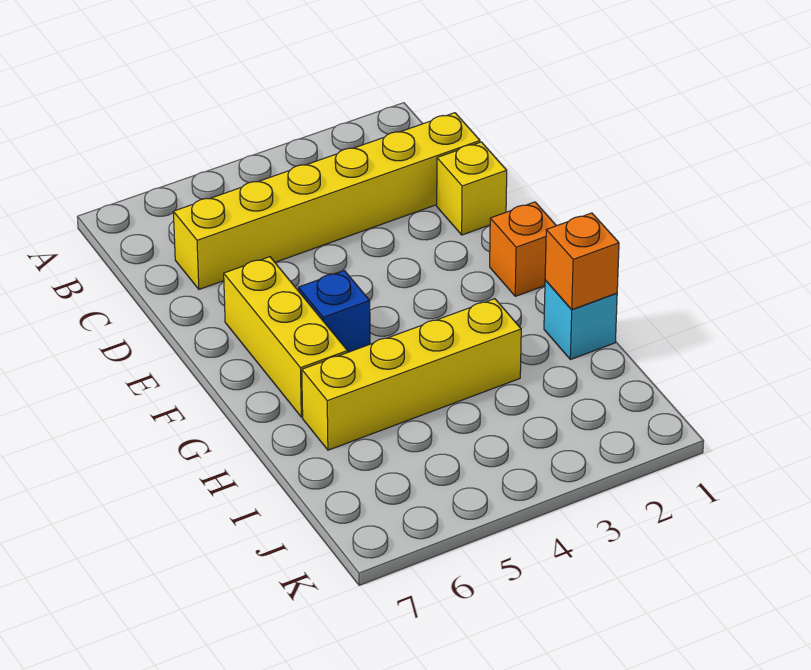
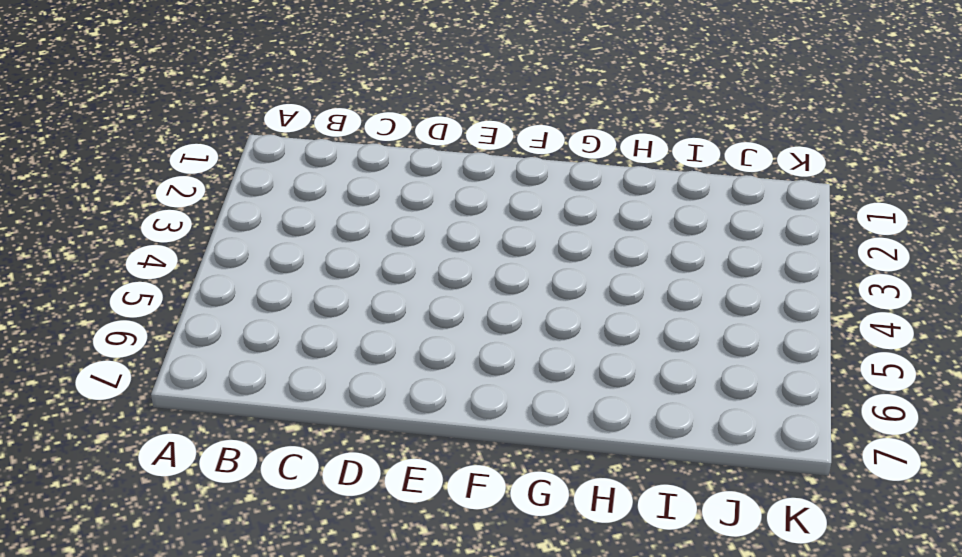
none -> yellow 1x6 brick [173,113,480,289]
none -> yellow 1x1 brick [437,142,507,235]

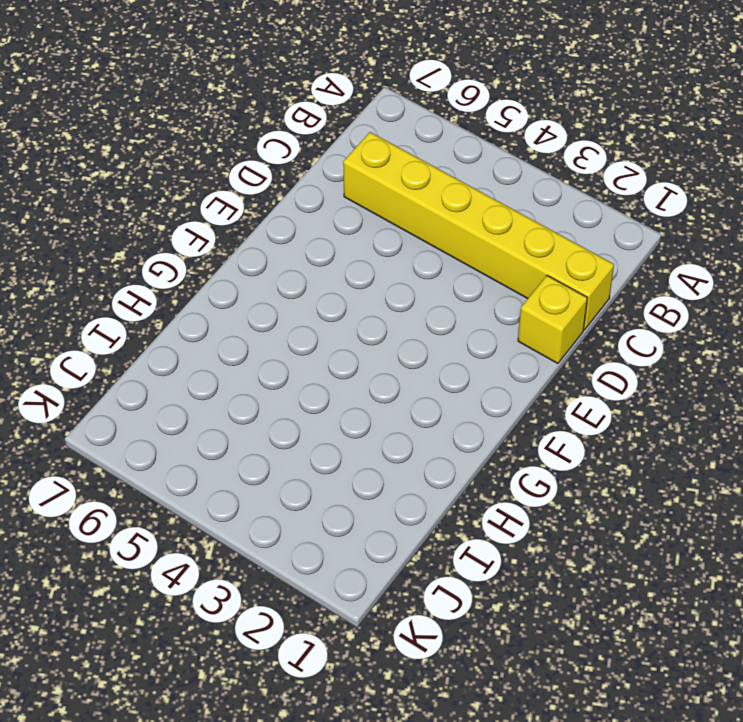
none -> yellow 1x3 brick [224,257,348,417]
none -> orange 1x1 brick [490,202,556,296]

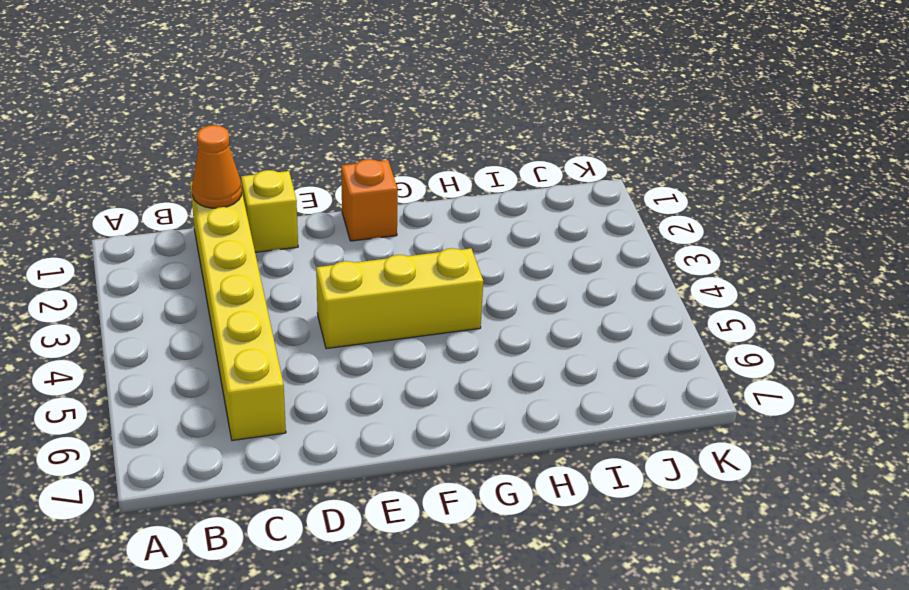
orange 1x1 cone [192,125,242,208] -> none
yellow 1x3 brick [316,248,483,349] -> yellow 1x3 brick moved to [224,257,348,417]
none -> blue 1x1 brick [298,271,370,352]
none -> cyan 1x1 brick [544,280,617,360]

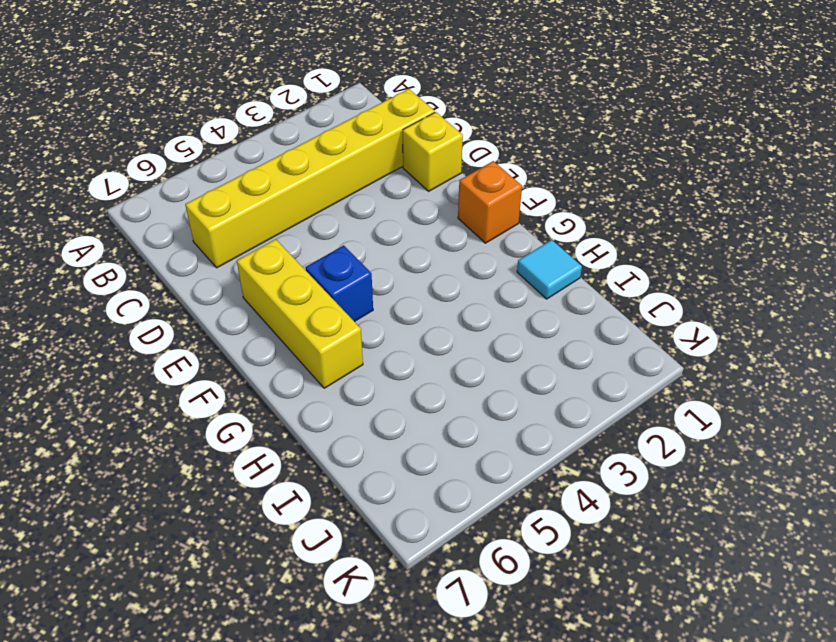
cyan 1x1 tile [517,240,582,299] -> cyan 1x1 brick [544,280,617,360]
none -> yellow 1x4 brick [302,299,521,450]
none -> orange 1x1 brick [545,213,619,310]

